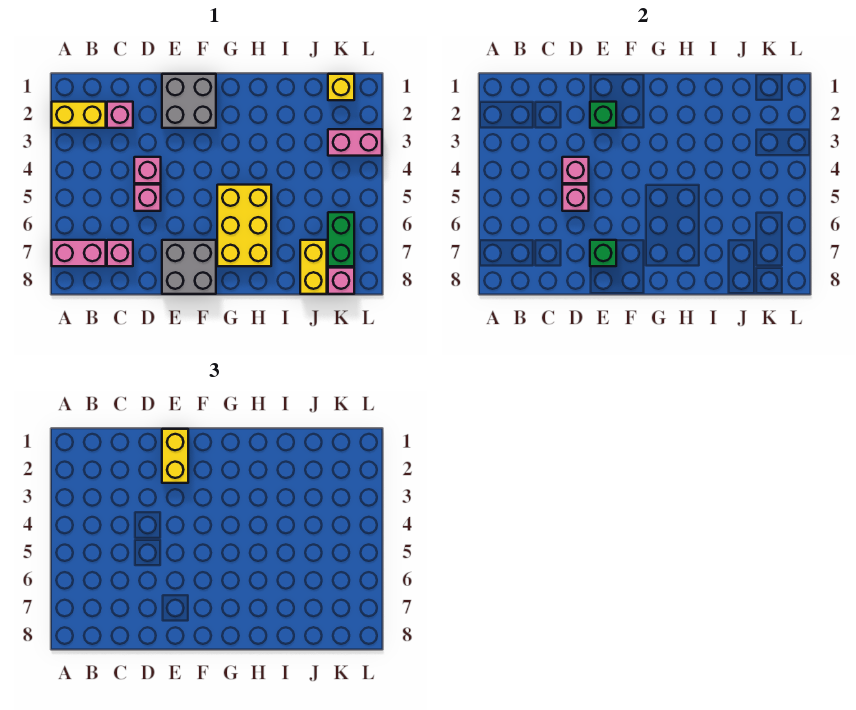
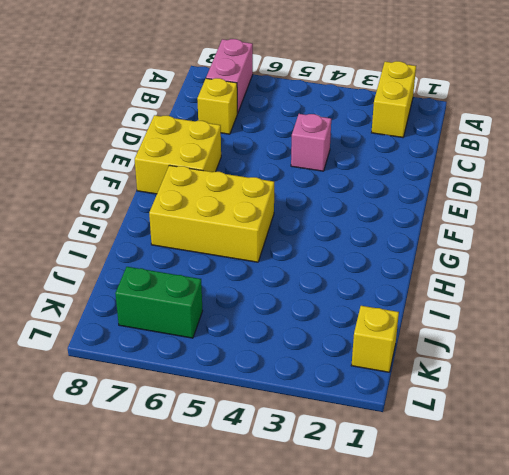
yellow 1x1 brick [197,78,237,134] -> pink 1x1 brick [107,240,133,266]
yellow 2x2 brick [135,115,221,194] -> grey 2x2 brick [162,240,216,294]
none -> pink 1x1 brick [107,102,133,128]
none -> pink 1x1 brick [134,185,161,211]
none -> grey 2x2 brick [162,74,216,128]

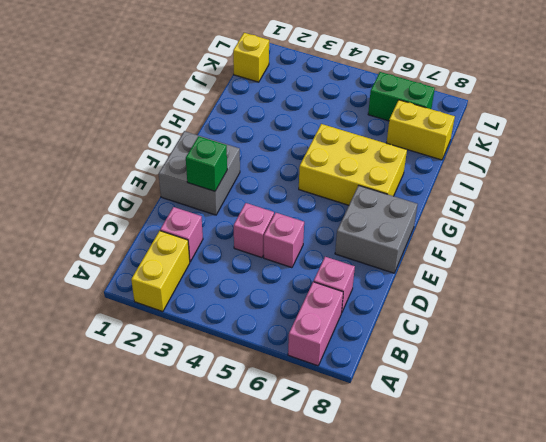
none -> pink 1x2 brick [328,129,382,156]
none -> pink 1x1 brick [328,268,354,294]
none -> pink 1x1 brick [562,157,589,183]

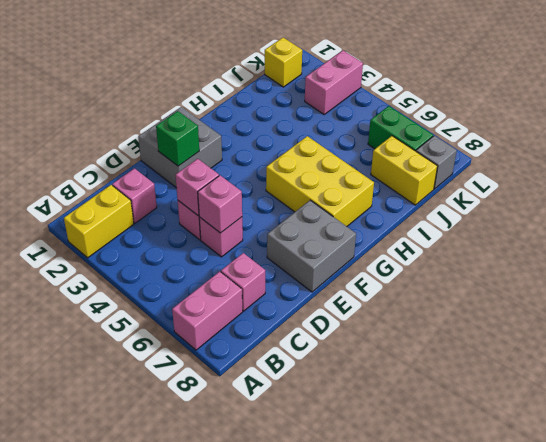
grey 1x1 brick [416,135,457,189] -> pink 1x1 brick [328,268,354,294]
none -> green 1x1 brick [590,240,616,266]
none -> yellow 1x2 brick [162,429,188,483]

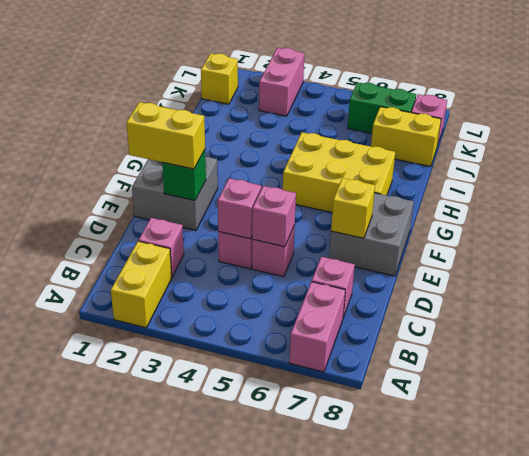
yellow 1x1 brick [331,178,375,238] -> green 1x1 brick [590,240,616,266]

